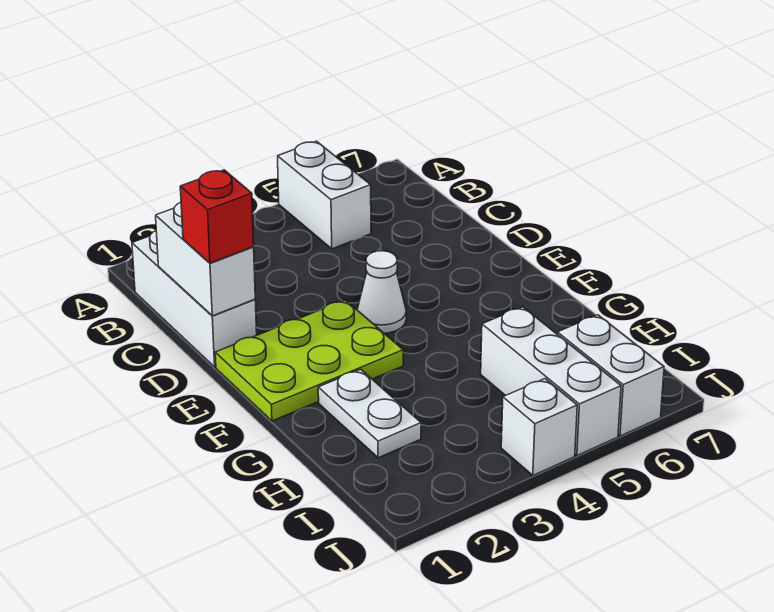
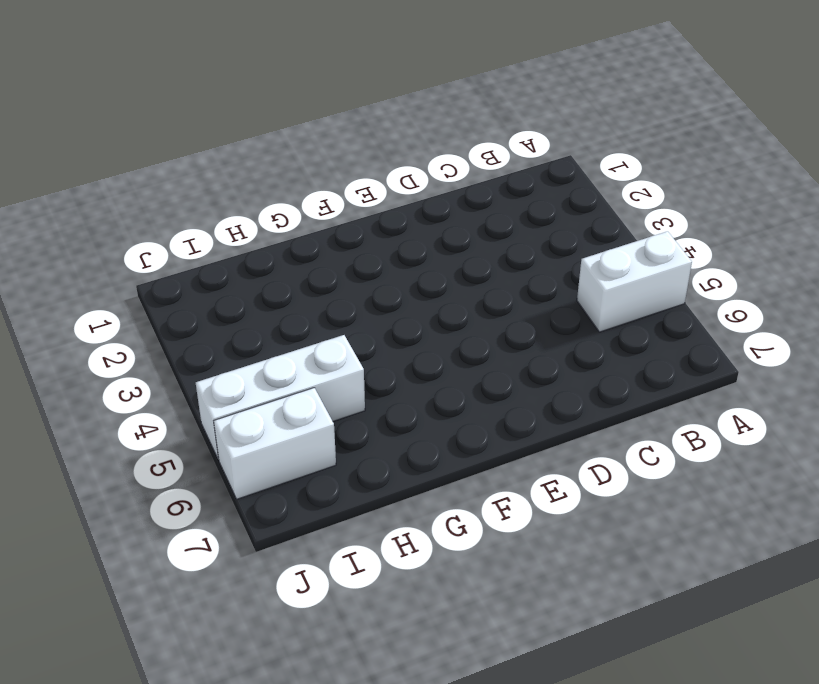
none -> white 1x3 brick [132,231,257,367]
none -> lime 2x3 plate [215,300,403,421]

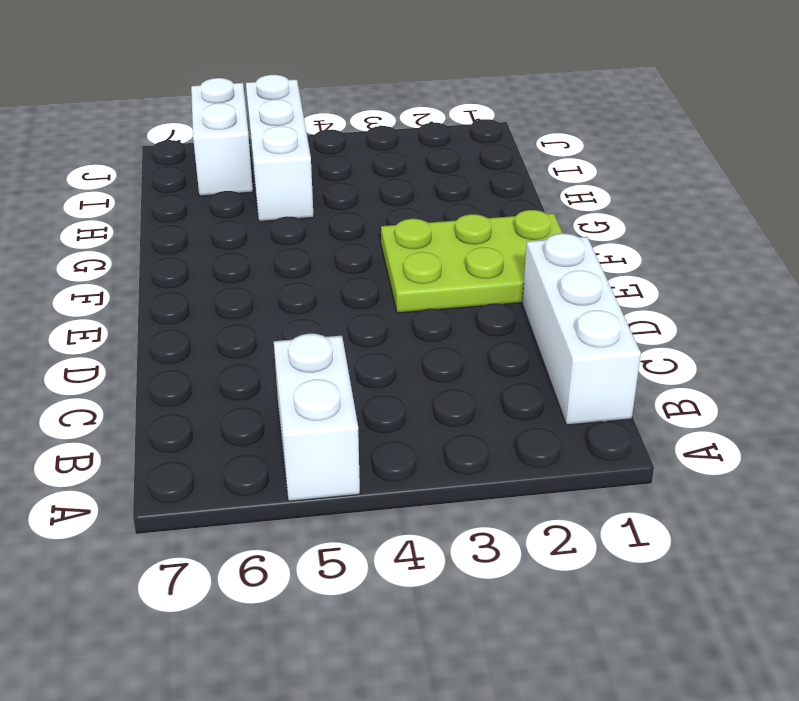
none -> white 1x1 cone [357,251,406,333]
none -> white 1x2 plate [318,369,421,458]

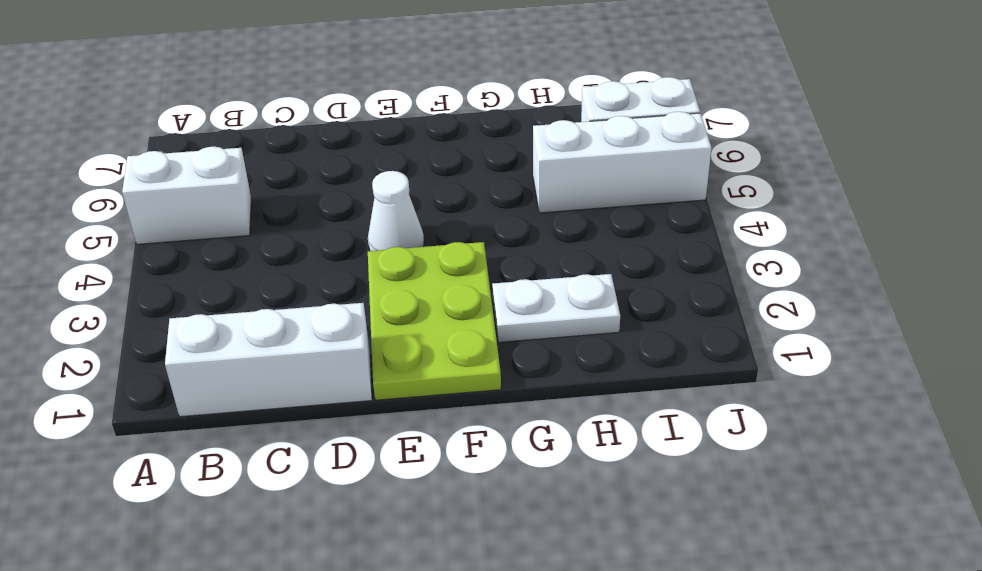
none -> white 1x1 brick [501,379,577,475]
none -> white 1x2 brick [156,202,255,316]

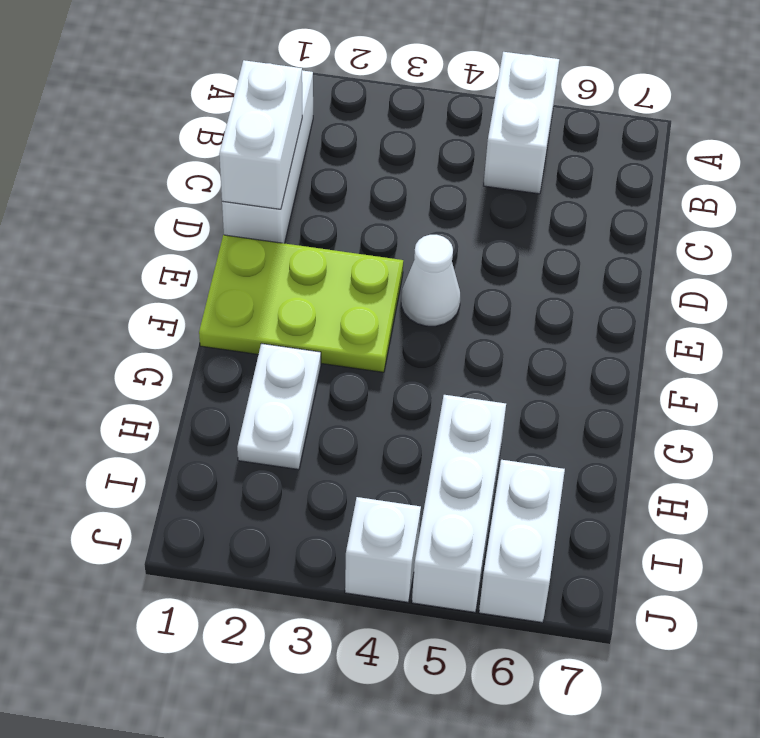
none -> red 1x1 brick [180,170,254,263]

